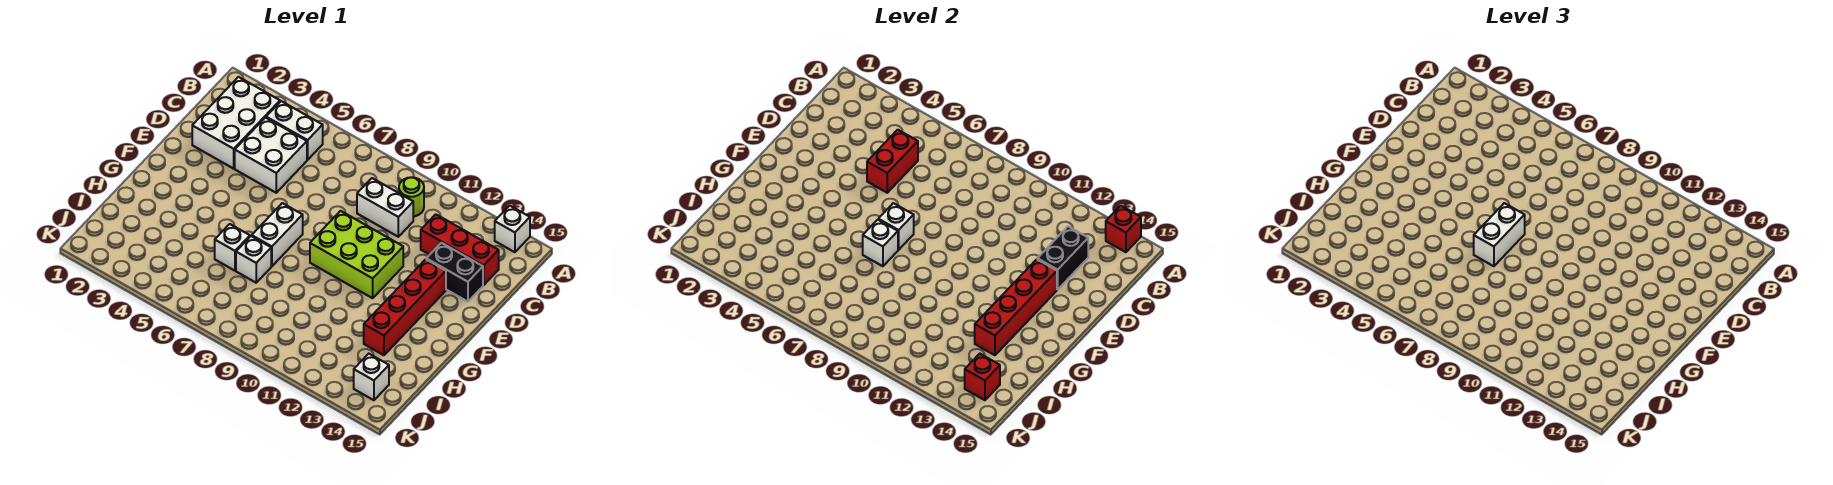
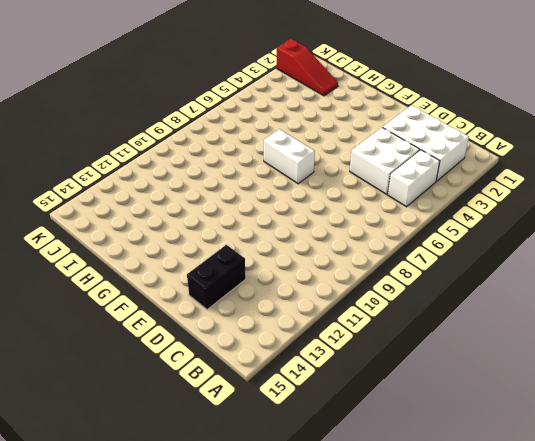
red 1x3 slope [277,39,338,96] -> none
none -> white 1x1 brick [495,206,530,252]
none -> lime 1x1 round brick [399,177,424,216]
none -> white 1x2 brick [357,178,413,237]

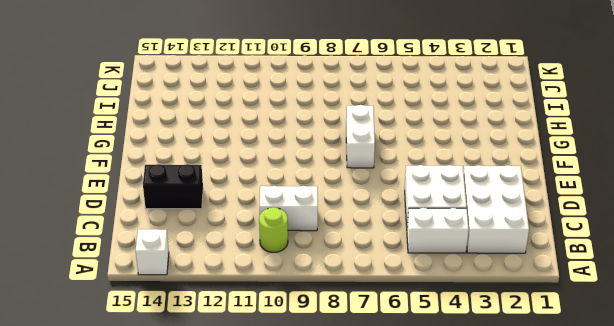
none -> red 1x3 brick [421,214,499,285]
none -> lime 2x3 brick [310,211,403,298]
none -> red 1x4 brick [364,259,446,355]

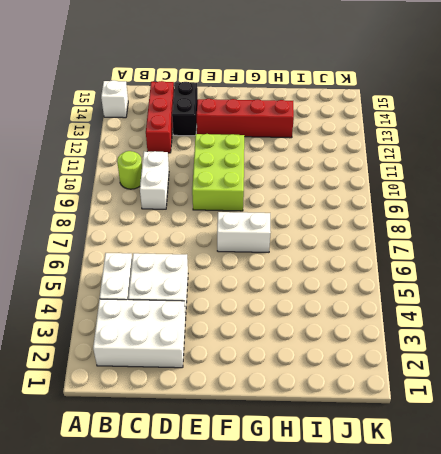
none -> white 1x1 brick [215,224,250,271]
none -> white 1x1 brick [236,236,271,283]
none -> white 1x1 brick [354,354,389,400]

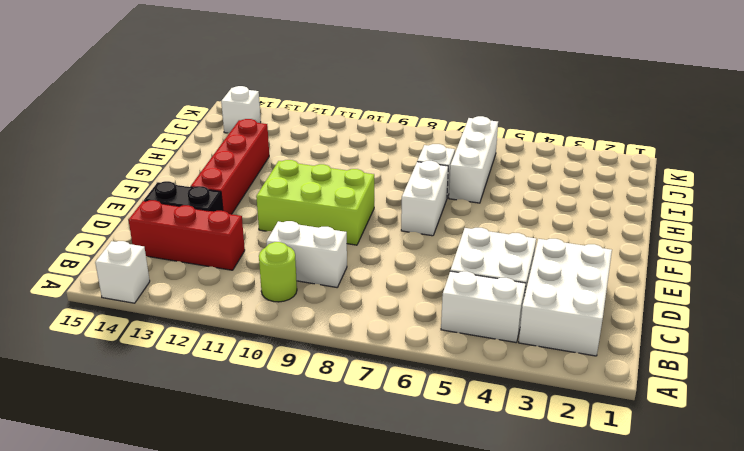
white 1x3 brick [449,116,498,203] -> white 1x1 brick [215,224,250,271]
none -> red 1x1 brick [1106,206,1141,252]
none -> red 1x2 brick [867,130,918,193]
none -> black 1x2 brick [1037,226,1088,289]

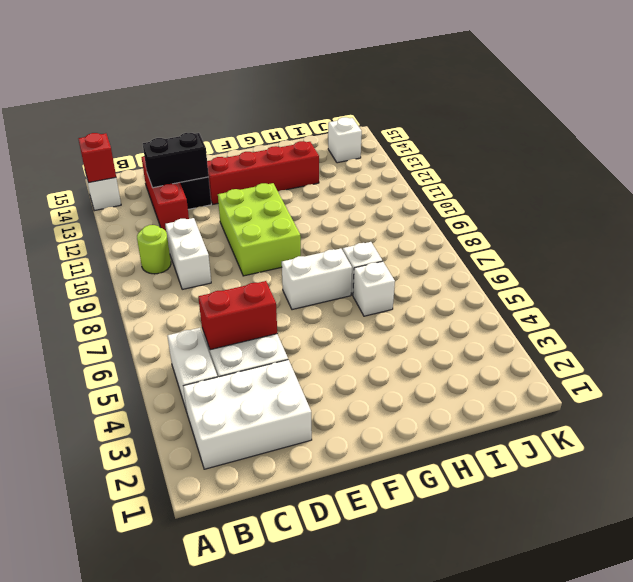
none -> red 1x4 brick [975,259,1057,355]
none -> white 1x1 brick [878,203,914,250]
none -> white 1x1 brick [863,220,898,266]

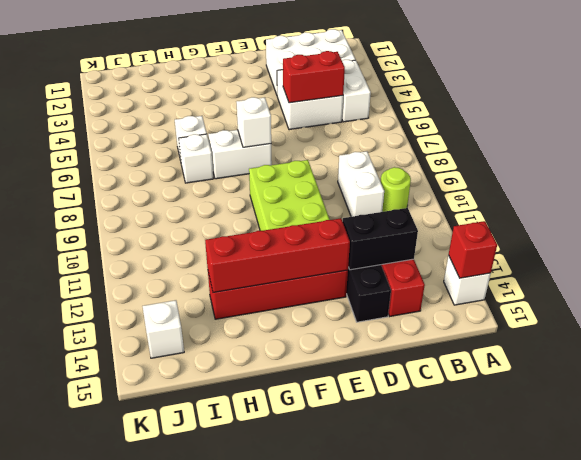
none -> white 1x1 brick [863,220,898,266]
none -> red 1x1 brick [965,354,1000,400]
none -> white 1x2 brick [1474,203,1525,266]

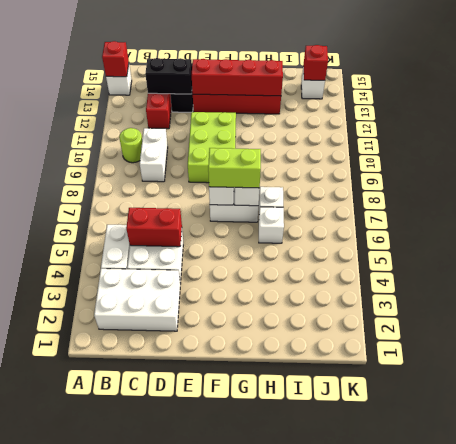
lime 1x2 brick [208,148,261,188] -> white 1x2 brick [1474,203,1525,266]

